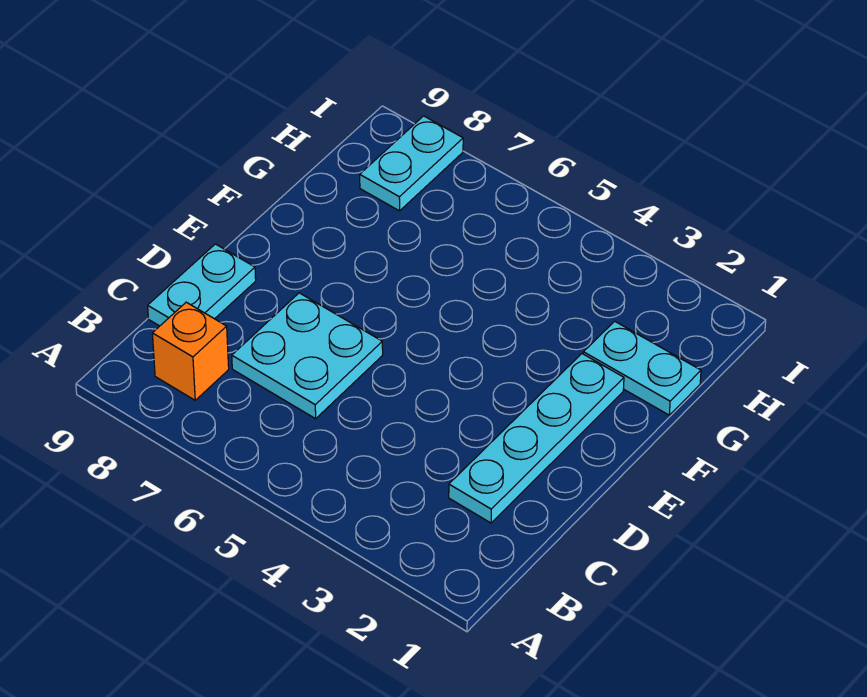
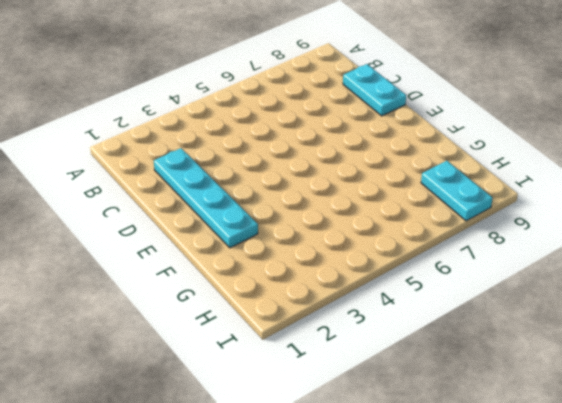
none -> orange 1x1 brick [152,302,229,400]
none -> cyan 2x2 plate [232,293,383,419]

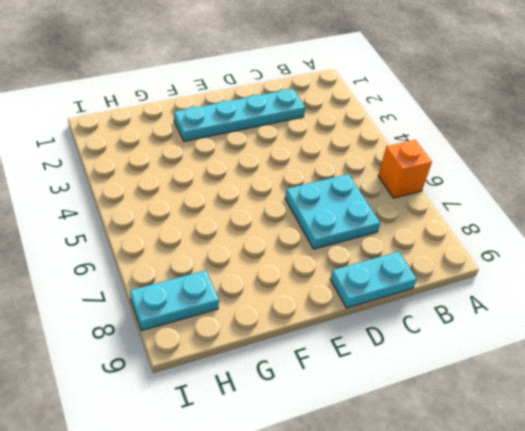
orange 1x1 brick [378,140,432,198] -> orange 1x1 brick moved to [152,302,229,400]
none -> cyan 1x2 plate [583,321,701,415]

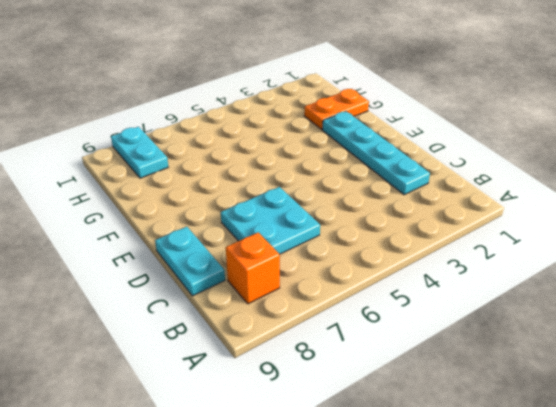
orange 1x2 plate [304,89,369,129] -> cyan 1x2 plate [583,321,701,415]

